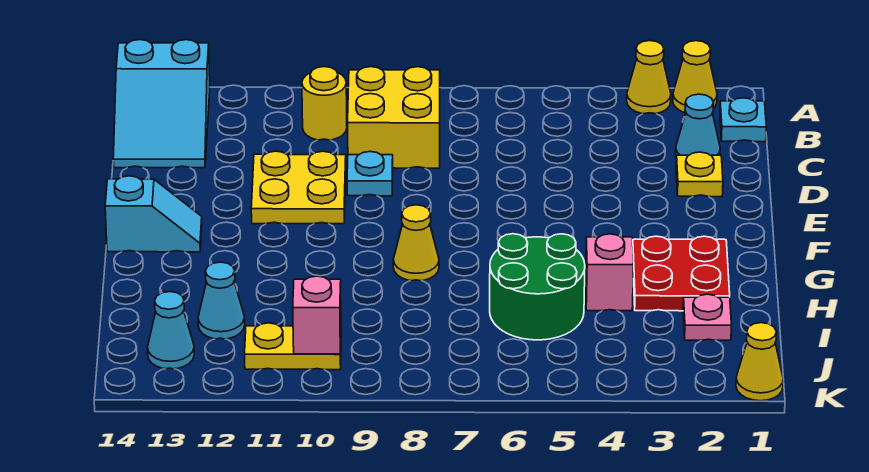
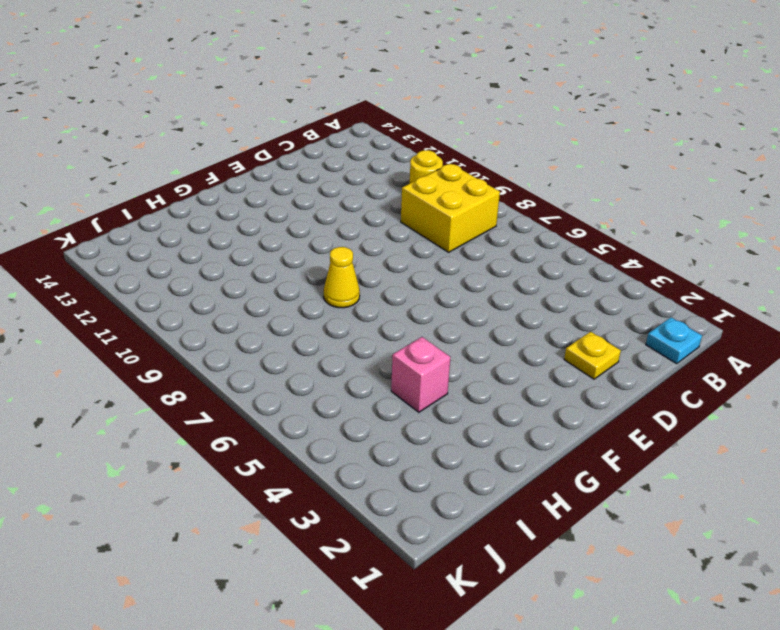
none -> yellow 1x1 cone [673,41,717,113]
none -> yellow 1x1 cone [627,41,671,114]
none -> cyan 2x3 slope [113,40,210,168]

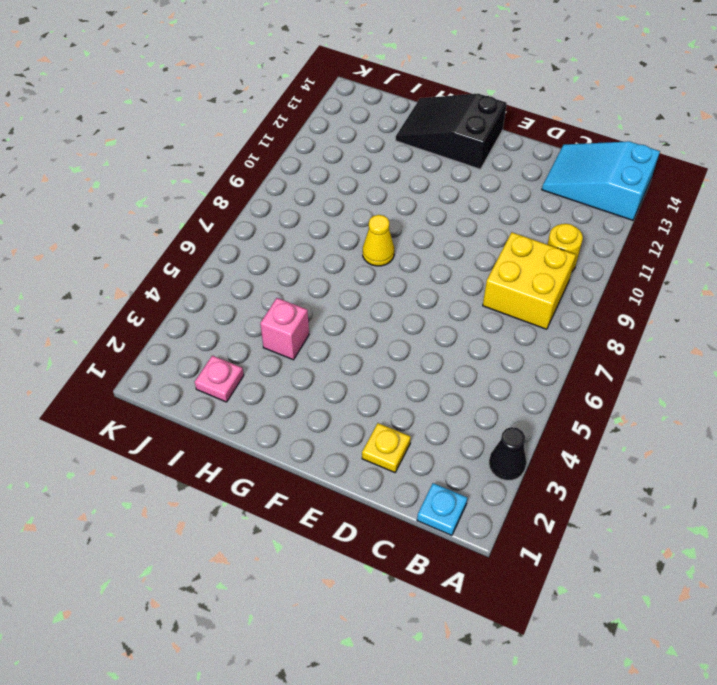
black 1x1 cone [489,427,526,480] -> yellow 1x1 cone [627,41,671,114]
black 2x3 slope [396,94,507,169] -> cyan 1x2 slope [105,176,202,252]
none -> yellow 1x1 cone [673,41,717,113]
none -> cyan 1x1 cone [676,94,720,158]
none -> cyan 1x1 plate [347,152,393,196]

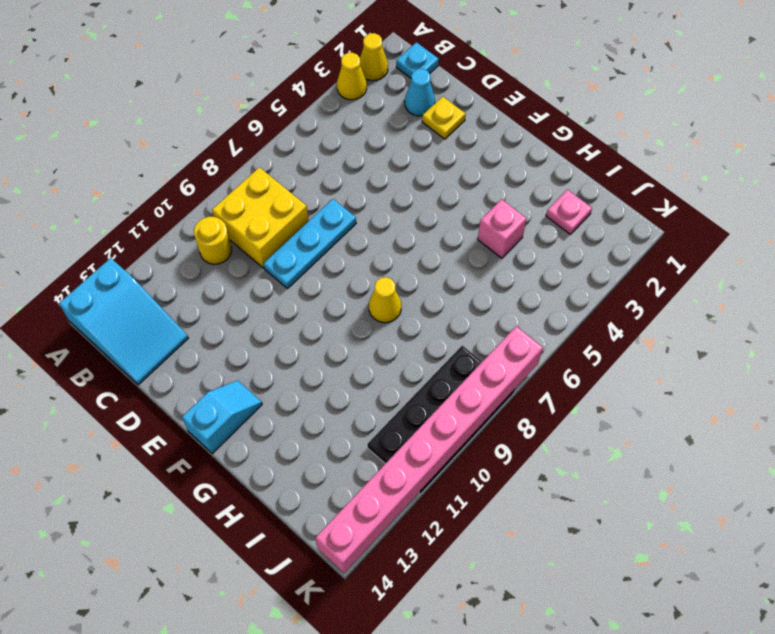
cyan 1x3 plate [264,199,356,289] -> cyan 1x1 plate [347,152,393,196]
black 2x4 plate [367,345,515,494] -> yellow 1x2 plate [245,323,341,370]
pink 1x8 brick [315,326,543,573] -> none
none -> yellow 2x2 plate [251,151,346,224]
none -> red 2x2 plate [633,236,730,311]
none -> green 2x2 round brick [490,234,585,340]

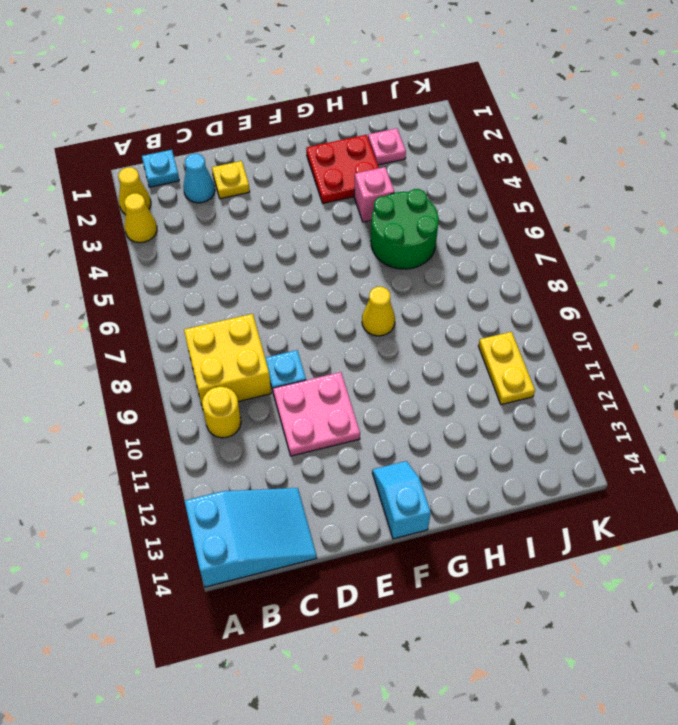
pink 2x2 plate [273,372,360,456] -> yellow 2x2 plate [251,151,346,224]
none -> cyan 1x1 cone [198,262,245,339]
none -> cyan 1x1 cone [148,292,194,369]
none -> yellow 1x1 cone [736,323,783,401]

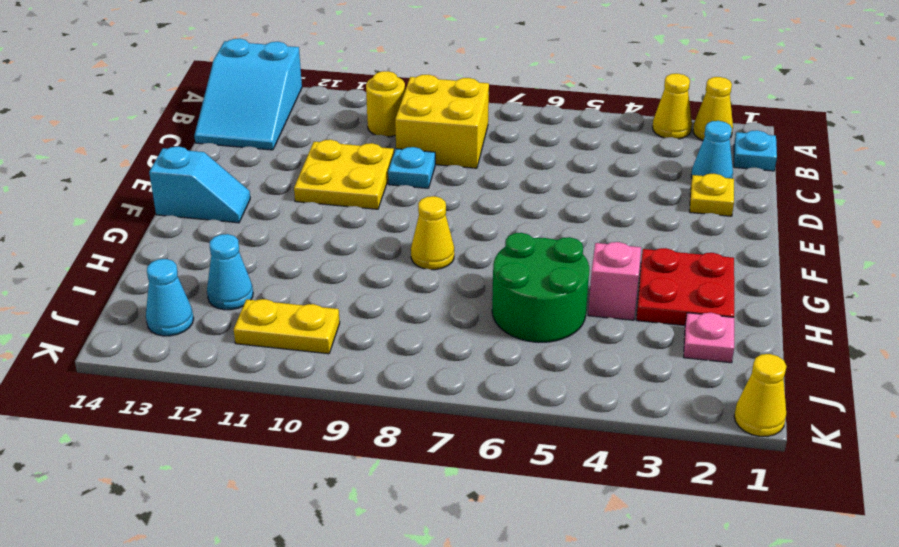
none -> pink 1x1 brick [293,276,341,354]

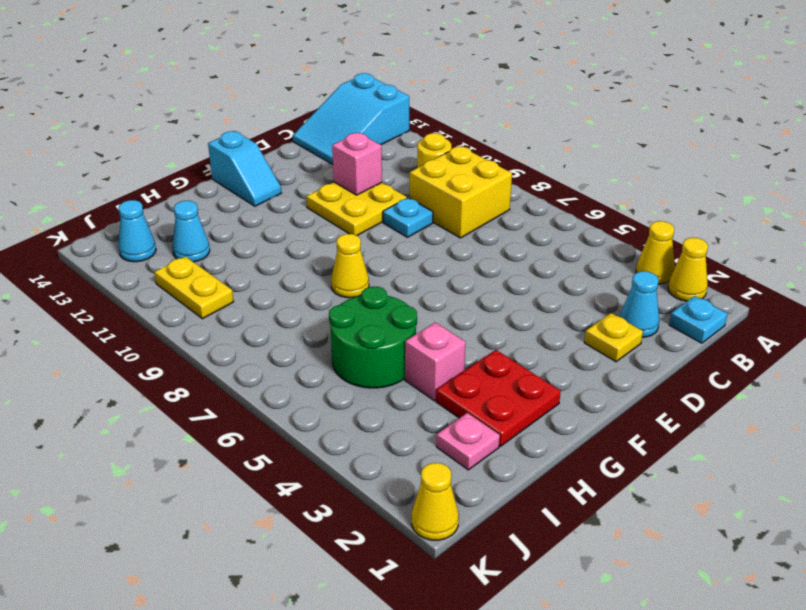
pink 1x1 brick [332,133,382,195] -> pink 1x1 brick moved to [293,276,341,354]

